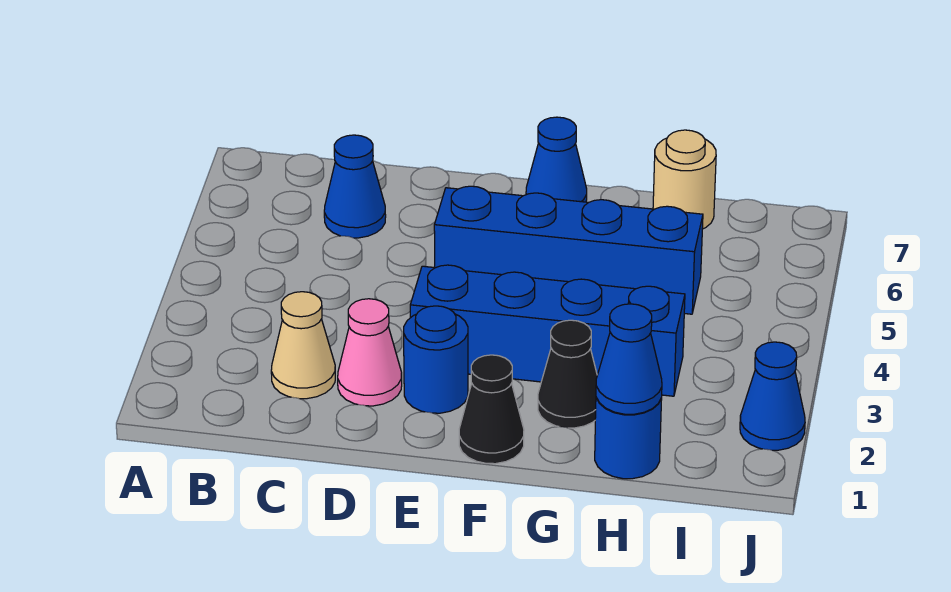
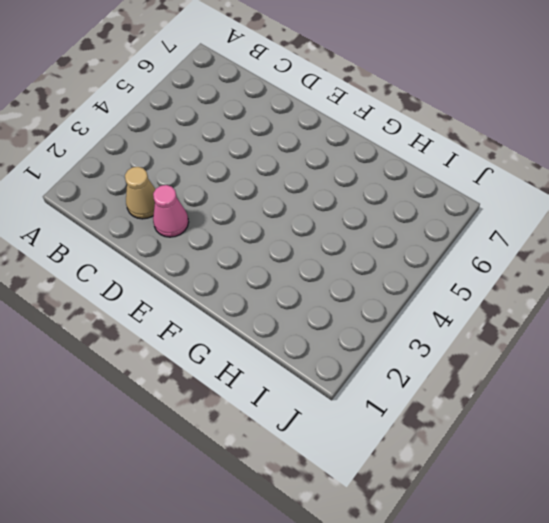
none -> blue 1x1 cone [324,135,386,238]
none -> blue 1x1 round brick [404,306,468,413]
none -> blue 1x4 brick [410,265,685,396]

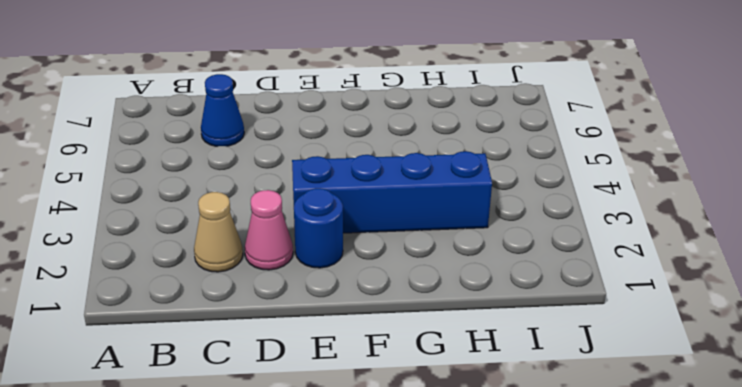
none -> blue 1x4 brick [434,186,703,314]
none -> black 1x1 cone [459,355,524,464]
none -> blue 1x1 cone [526,117,587,202]

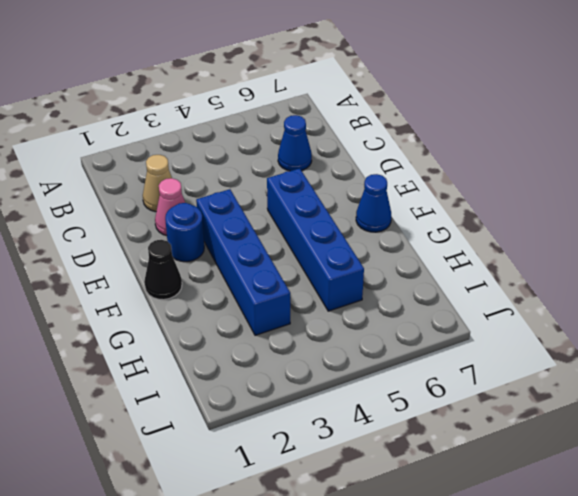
none -> black 1x1 cone [538,320,597,428]
none -> blue 1x1 round brick [595,398,662,479]
none -> tan 1x1 round brick [653,130,716,229]

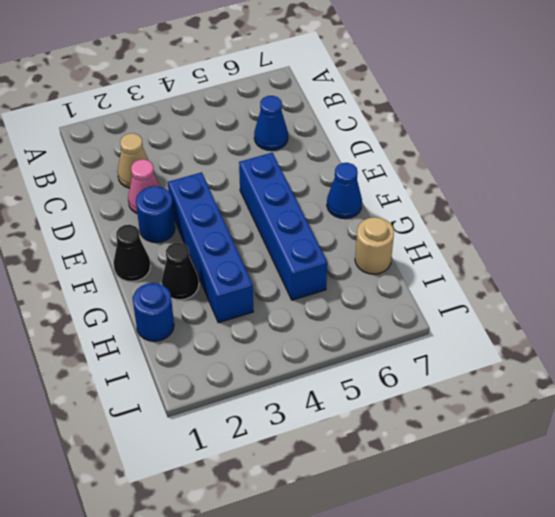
none -> blue 1x1 cone [740,342,805,450]
none -> blue 1x1 cone [596,304,662,414]

